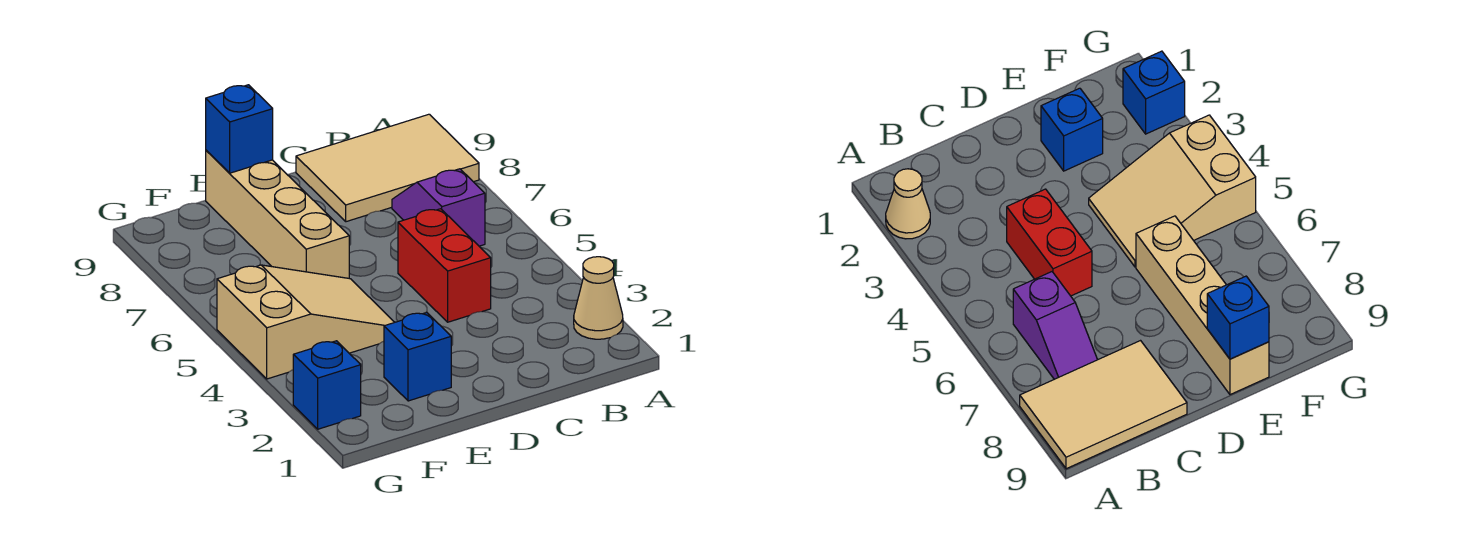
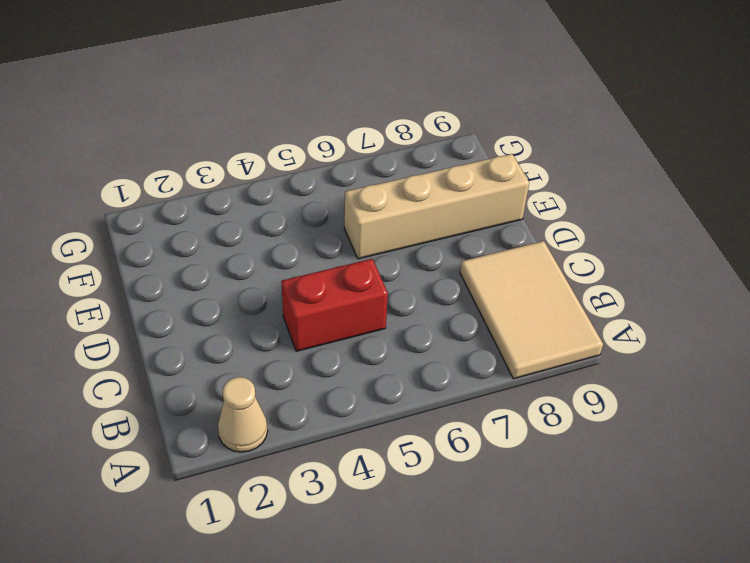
none -> purple 1x2 slope [392,169,485,246]
none -> blue 1x1 brick [384,313,451,401]

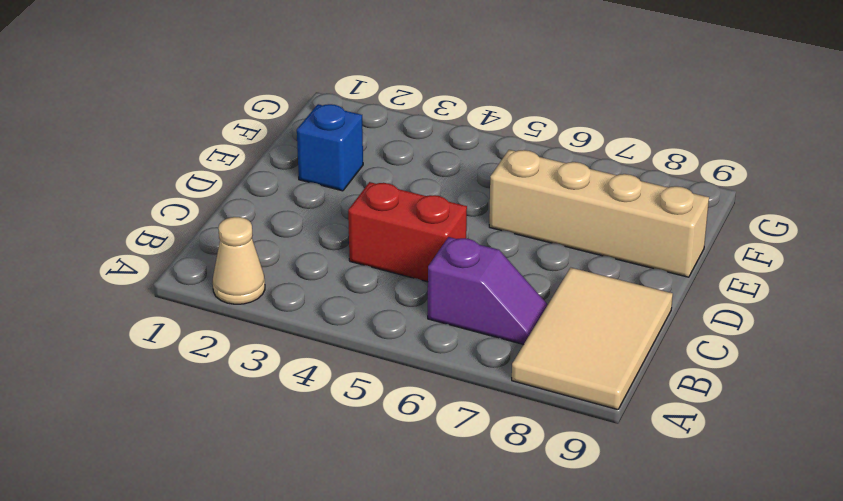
none -> tan 2x3 slope [217,265,395,379]
none -> blue 1x1 brick [293,341,361,429]

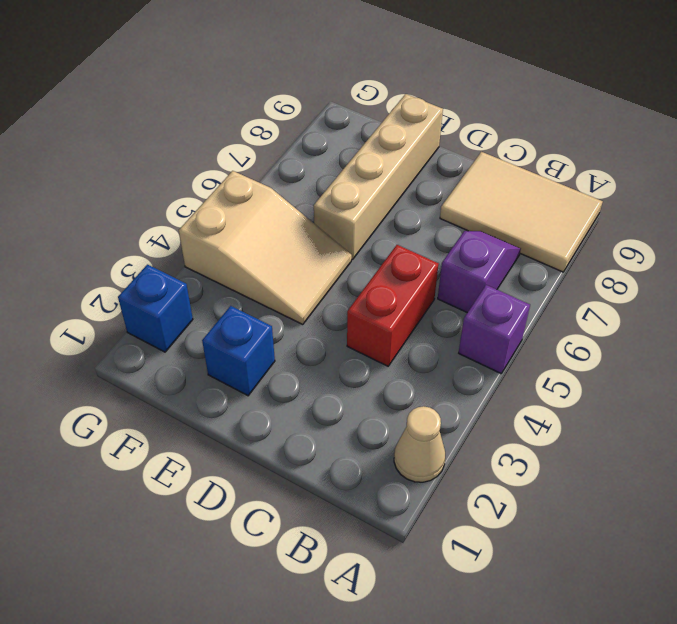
purple 1x1 brick [459,285,530,373] -> none
none -> blue 1x1 brick [206,85,273,173]

